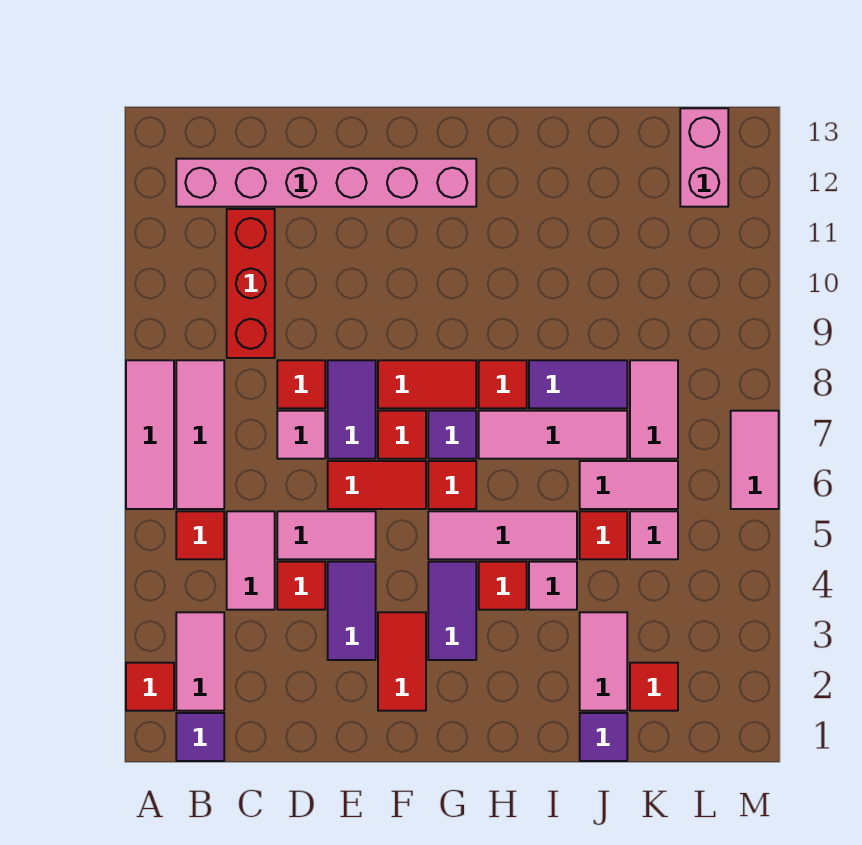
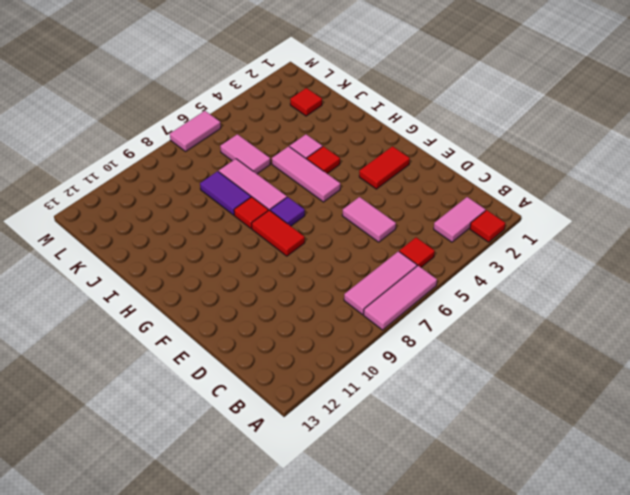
none -> purple 1x1 tile [176,713,224,761]
none -> pink 1x6 brick [176,159,476,207]
none -> pink 1x2 tile [227,511,275,610]
none -> red 1x3 brick [227,209,275,358]

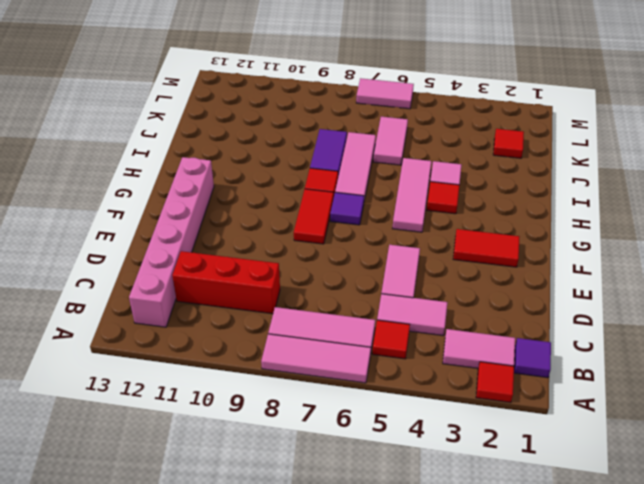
none -> red 1x1 tile [277,562,325,610]
none -> pink 1x1 tile [277,411,325,459]
none -> red 1x1 tile [277,360,325,408]
none -> purple 1x2 tile [328,562,376,660]

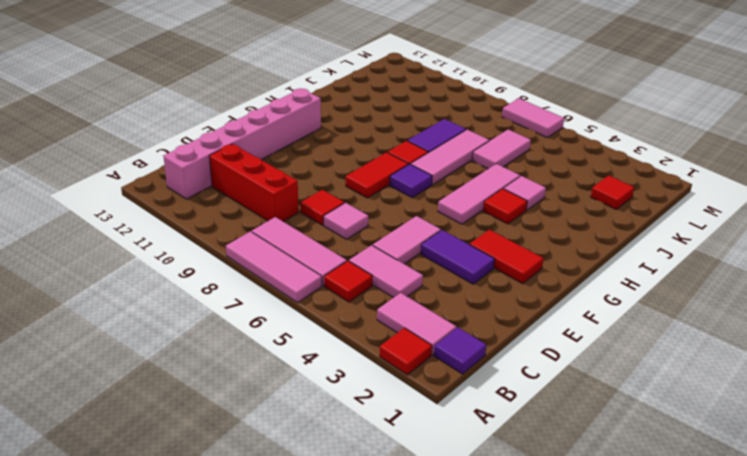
none -> red 1x1 tile [277,562,325,610]
none -> red 1x2 tile [328,461,426,509]
none -> purple 1x2 tile [328,360,376,459]
none -> red 1x1 tile [378,411,426,459]

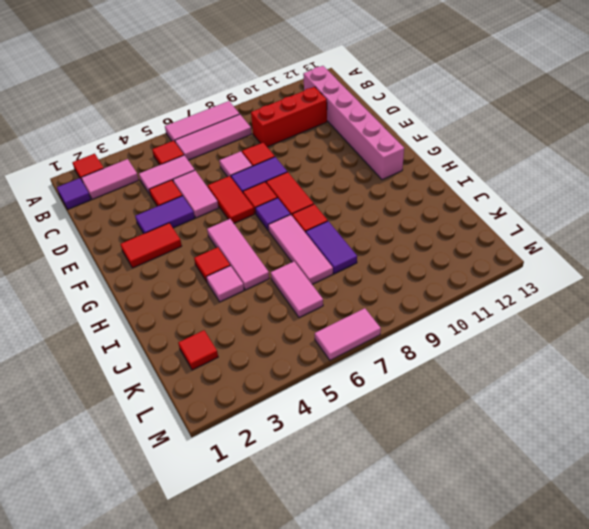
none -> purple 1x2 tile [428,562,476,660]
none -> red 1x1 tile [428,461,476,509]
none -> purple 1x1 tile [580,713,627,761]
none -> pink 1x2 tile [580,612,627,711]

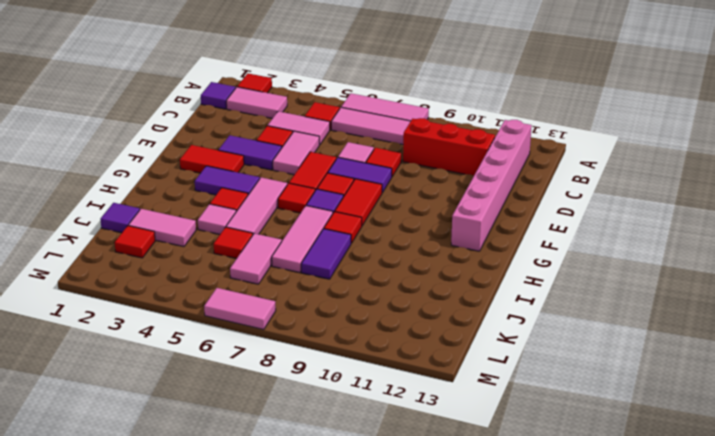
none -> pink 1x1 tile [630,511,678,559]
none -> pink 1x2 tile [630,360,678,459]
none -> pink 1x2 brick [680,108,728,207]

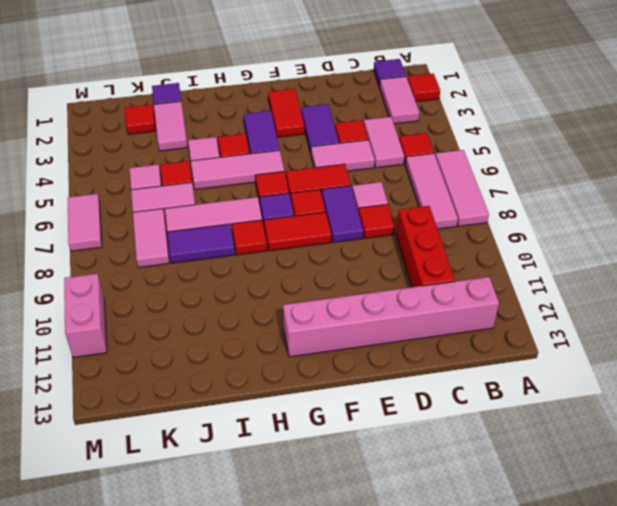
pink 1x2 brick [64,274,107,358] -> pink 1x2 brick moved to [680,108,728,207]

